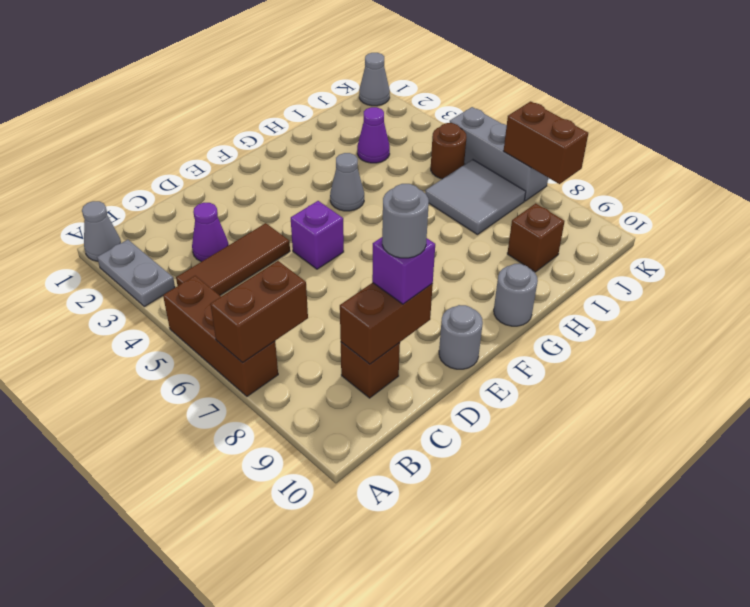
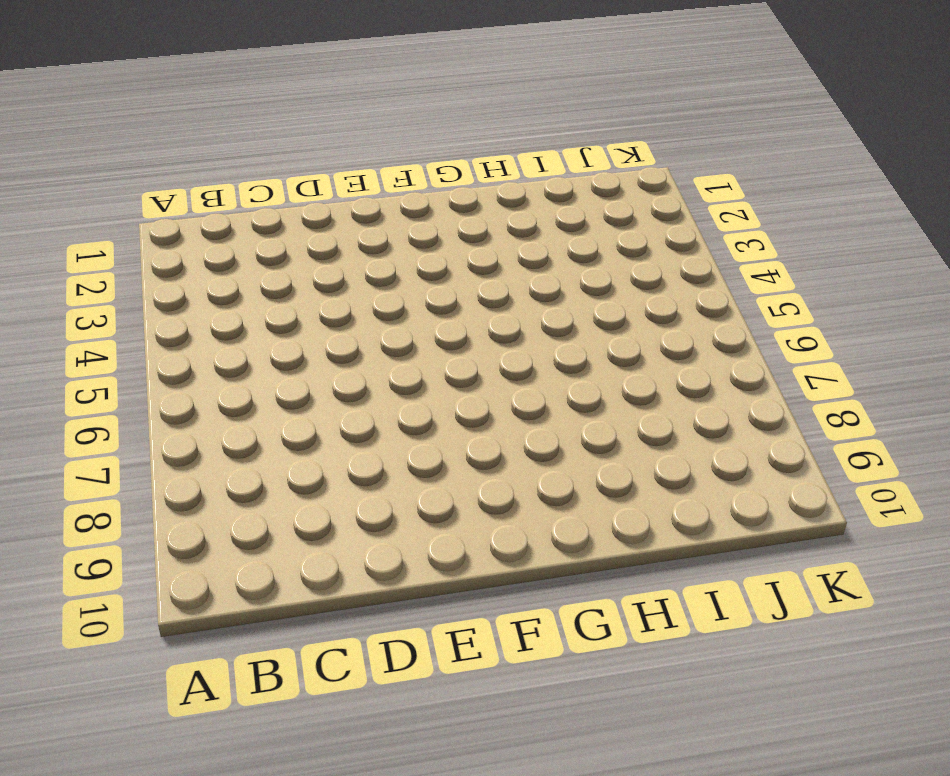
none -> grey 1x1 cone [82,201,121,261]
none -> grey 1x2 plate [97,240,175,307]
none -> brown 1x3 brick [163,276,278,396]

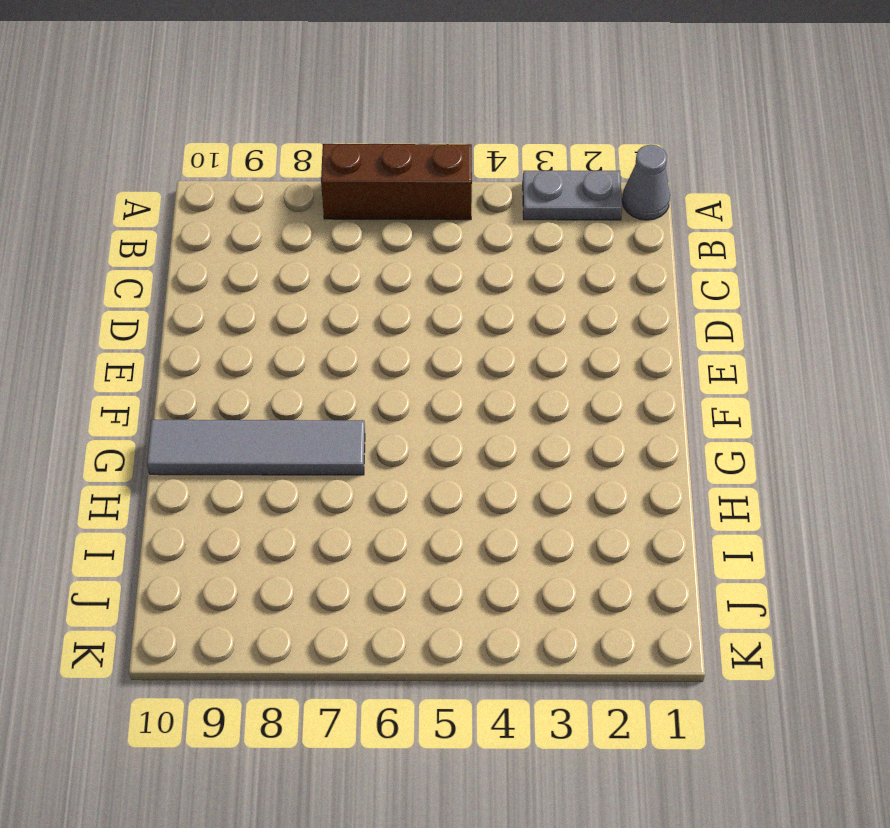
grey 1x4 tile [147,420,365,475] -> grey 1x1 round brick [494,264,538,326]
none -> brown 1x3 tile [176,223,290,295]
none -> purple 1x1 cone [192,203,229,262]
none -> brown 1x1 brick [341,342,400,398]

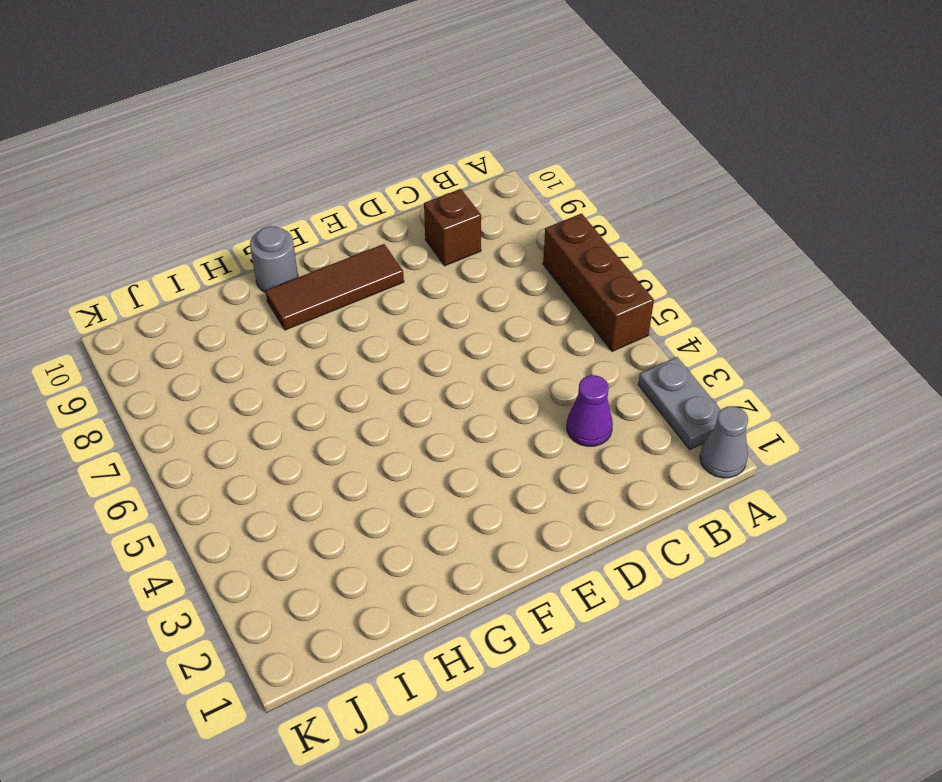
brown 1x3 tile [266,244,404,330] -> brown 1x3 tile moved to [176,223,290,295]
none -> purple 1x1 brick [291,201,344,269]
none -> grey 1x1 round brick [439,305,483,369]
none -> grey 1x1 cone [330,153,364,211]

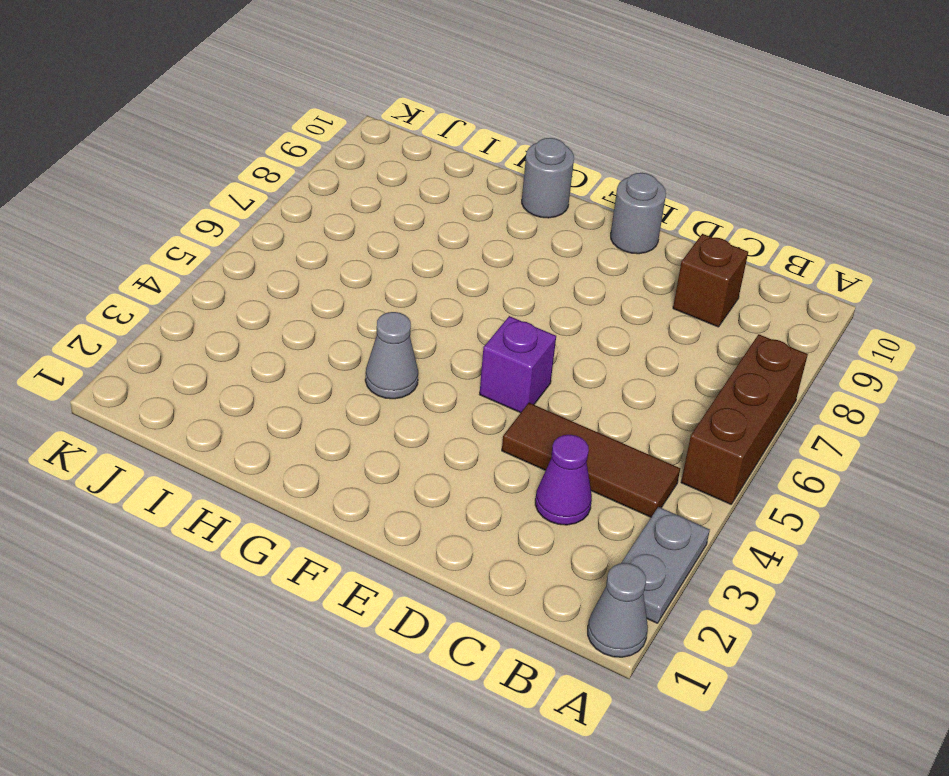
none -> purple 1x1 cone [357,107,390,163]
none -> grey 2x2 tile [425,160,526,235]
none -> brown 1x1 brick [507,203,565,272]

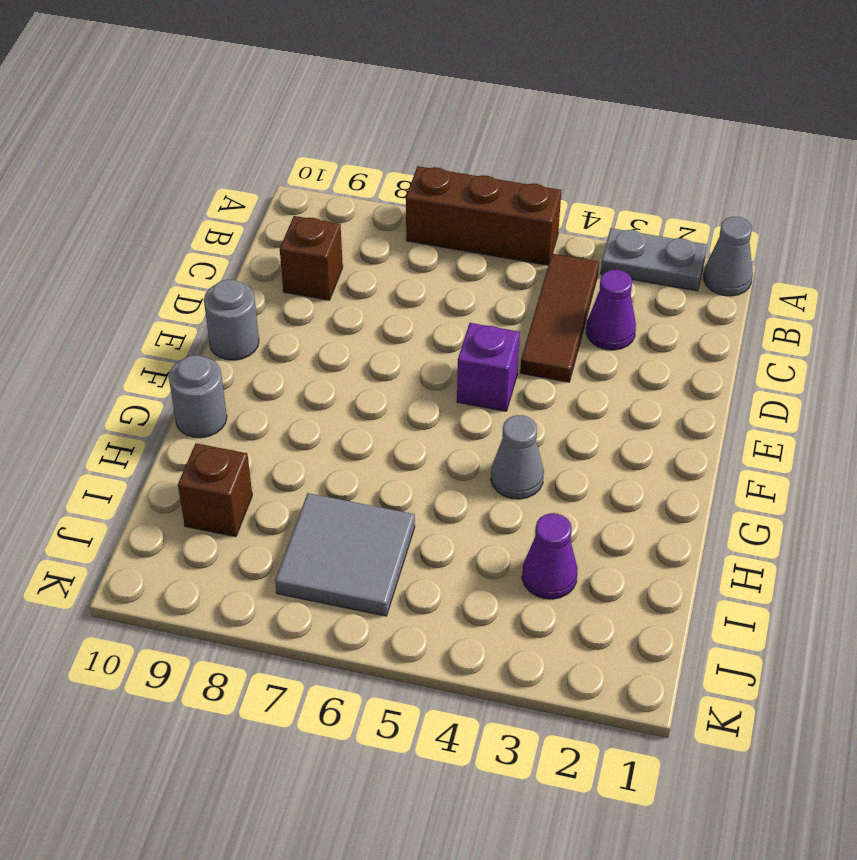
none -> brown 1x1 round brick [431,123,467,179]
none -> grey 1x1 cone [359,53,390,106]
none -> grey 1x3 brick [450,107,548,201]

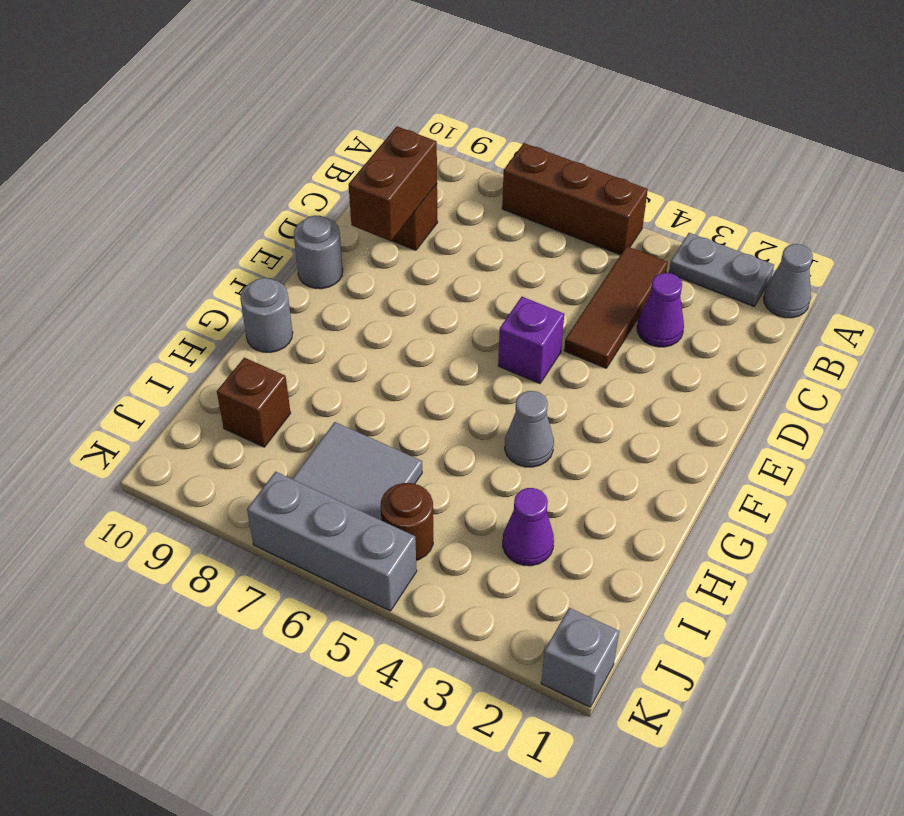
grey 1x1 brick [541,608,619,707] -> grey 1x1 cone [359,53,390,106]
none -> brown 1x2 brick [210,261,308,363]
none -> brown 1x2 brick [503,101,588,184]
none -> purple 1x1 brick [372,237,435,304]

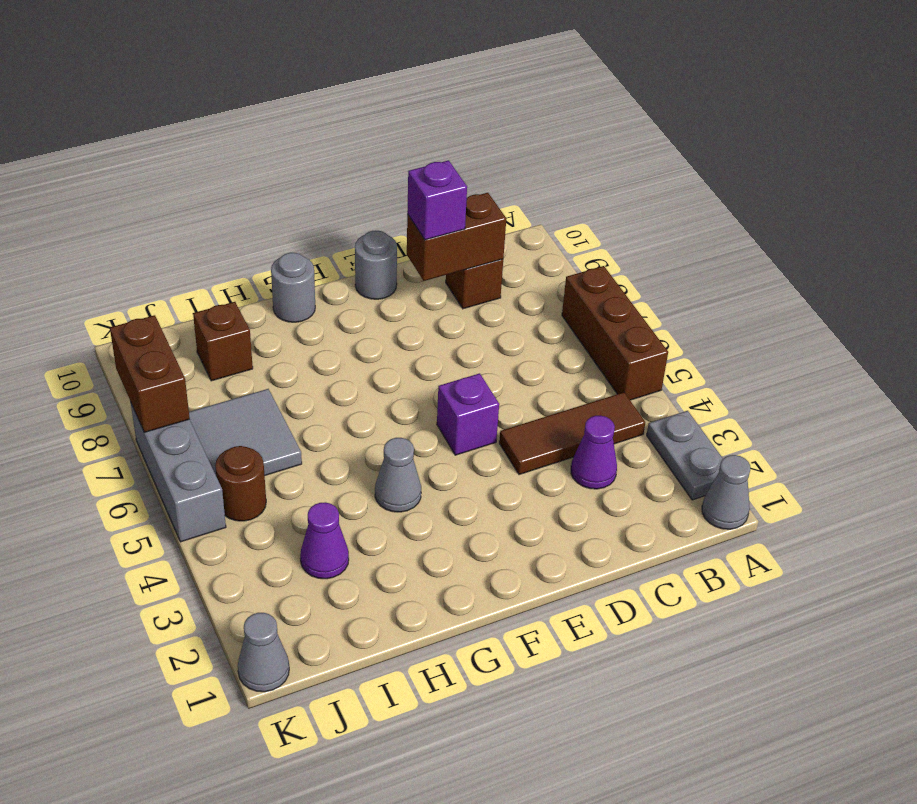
none -> brown 1x2 brick [210,261,308,363]
none -> grey 1x1 round brick [382,184,429,258]

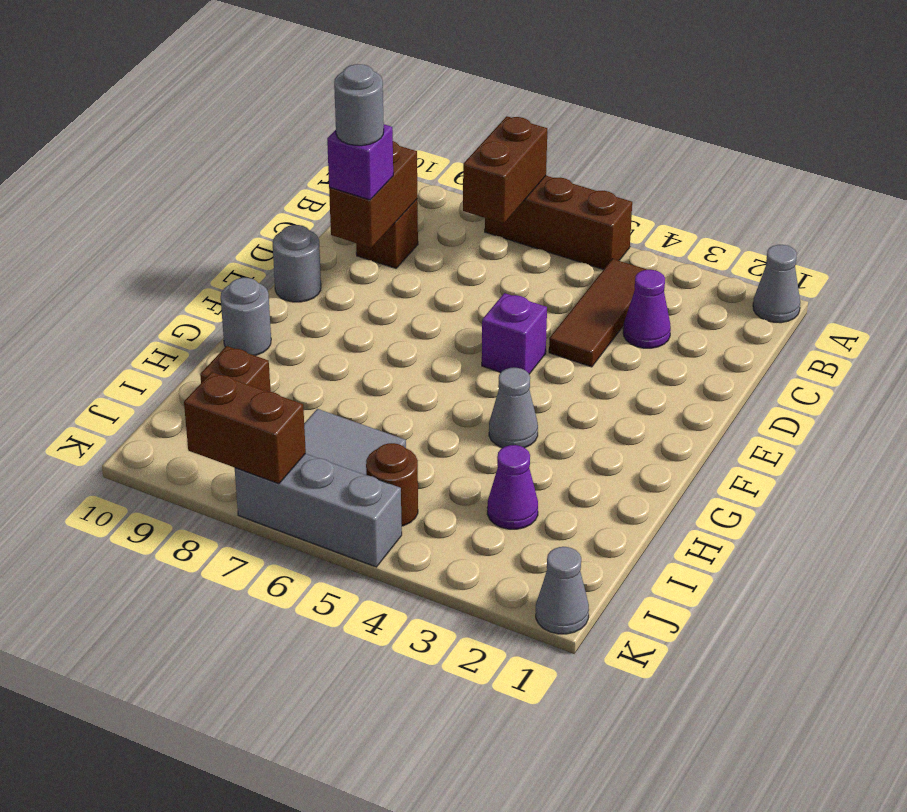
none -> grey 1x2 plate [97,240,175,307]

